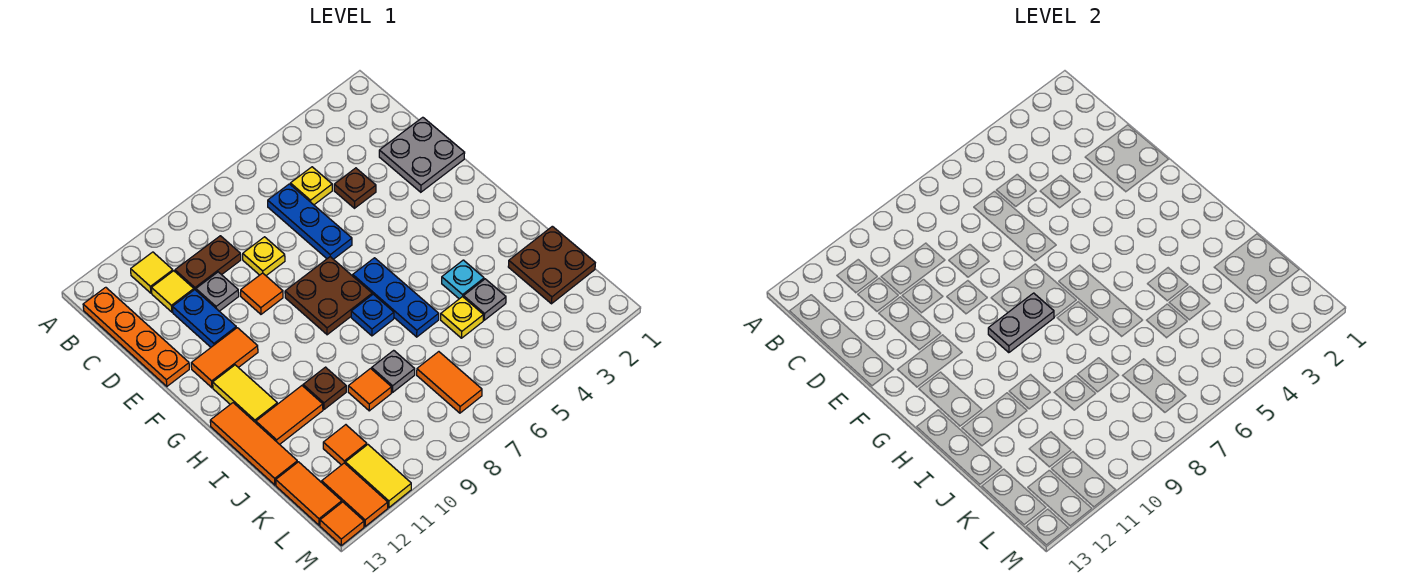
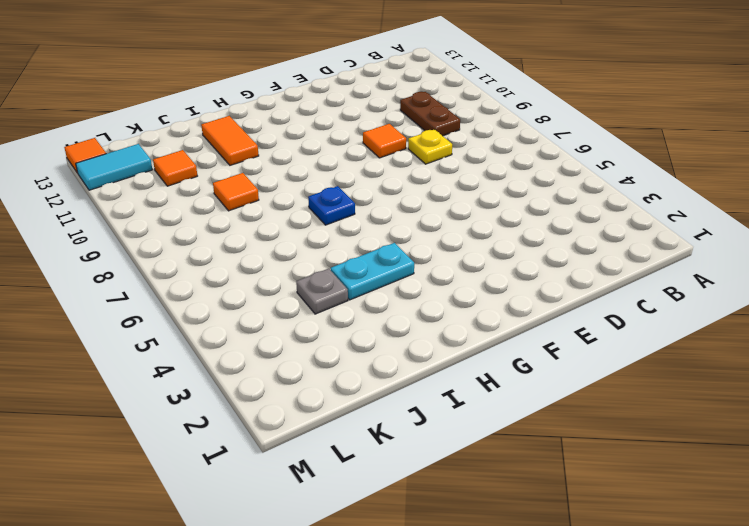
cyan 1x2 plate [331,243,414,300] -> cyan 1x1 plate [442,260,484,299]
cyan 1x2 tile [76,144,152,190] -> orange 1x2 tile [322,463,388,526]
none -> yellow 1x1 tile [131,252,173,293]
none -> orange 1x4 plate [83,287,189,386]
none -> yellow 1x1 plate [290,167,332,205]
none -> blue 1x3 plate [268,184,352,259]

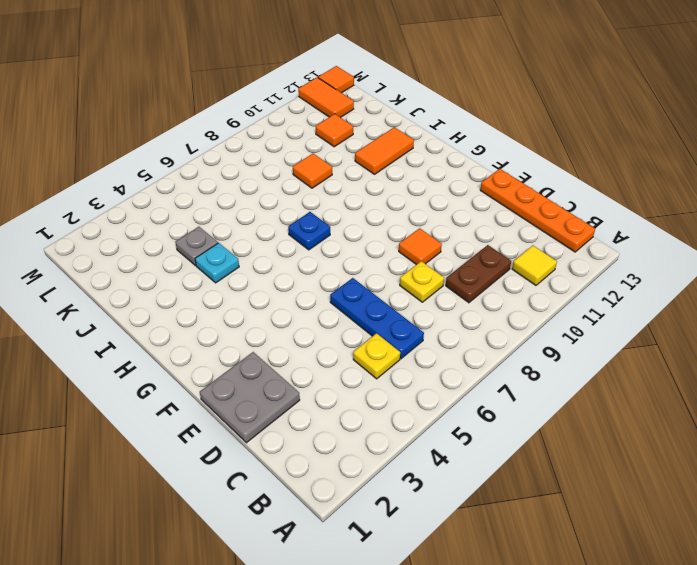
none -> yellow 1x1 tile [151,271,194,312]
none -> brown 1x1 plate [334,168,376,208]
none -> grey 1x1 plate [196,272,239,311]
none -> blue 1x2 plate [173,290,236,347]

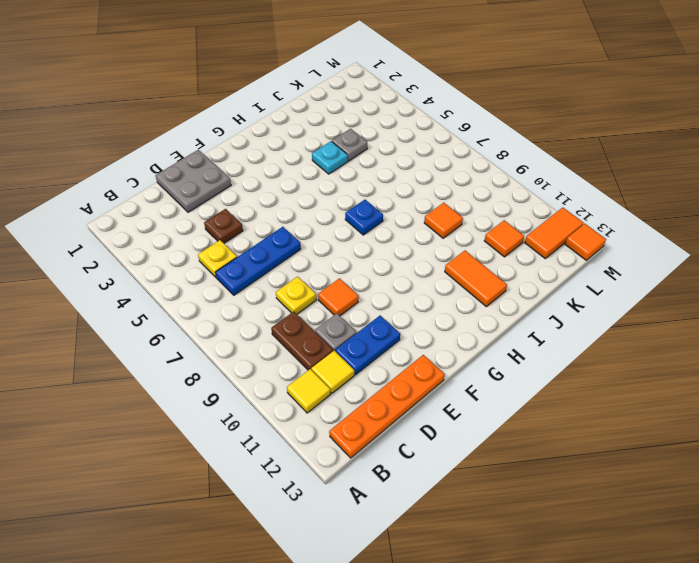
none -> brown 2x2 plate [285,257,372,335]
none -> orange 1x2 tile [191,328,258,388]
none -> blue 1x3 plate [353,258,439,337]
none -> yellow 1x2 tile [213,365,277,423]

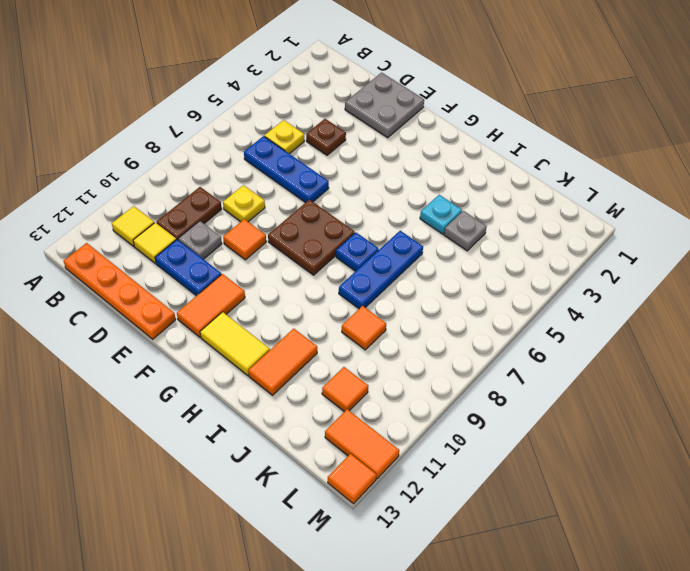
blue 1x3 plate [339,231,423,309] -> blue 1x3 plate turned to [353,258,439,337]
none -> orange 1x3 tile [210,403,297,485]
none -> brown 1x1 plate [303,367,346,409]
none -> brown 2x2 plate [508,226,595,304]
none -> yellow 1x1 plate [441,296,483,338]

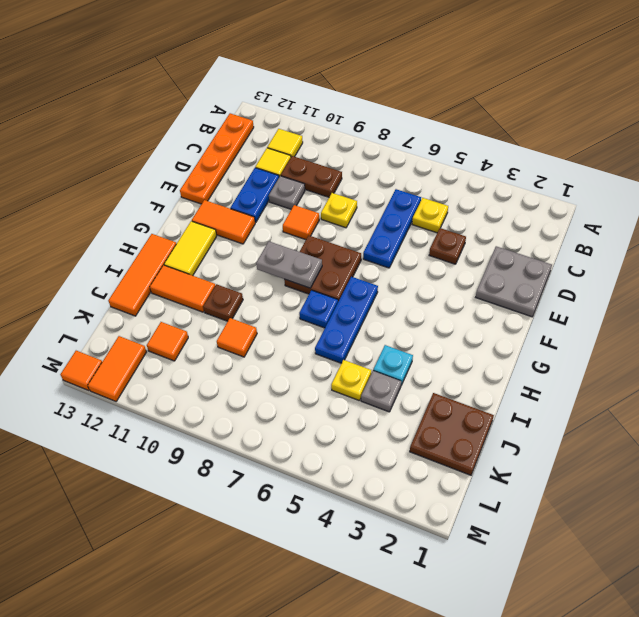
none -> grey 1x1 plate [372,350,415,392]
none -> orange 1x2 tile [417,352,482,413]
none -> orange 1x2 tile [276,462,342,525]
none -> yellow 1x2 tile [345,445,411,508]

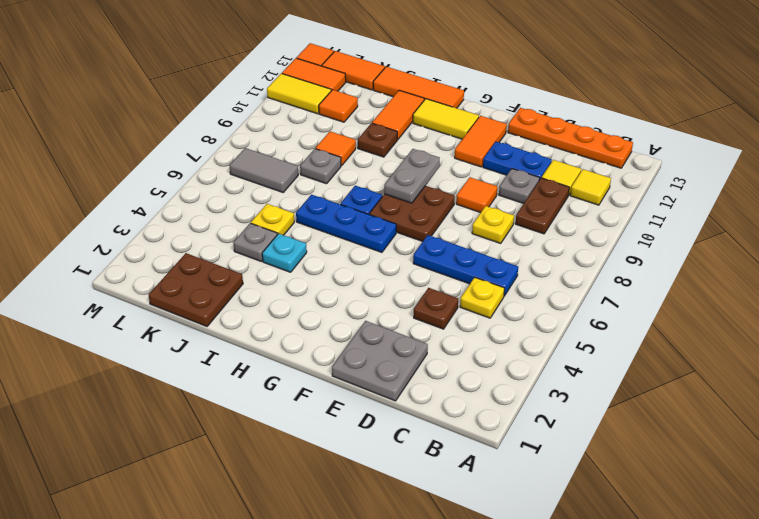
grey 1x2 tile [229,148,298,192] -> orange 1x2 tile [417,352,482,413]

